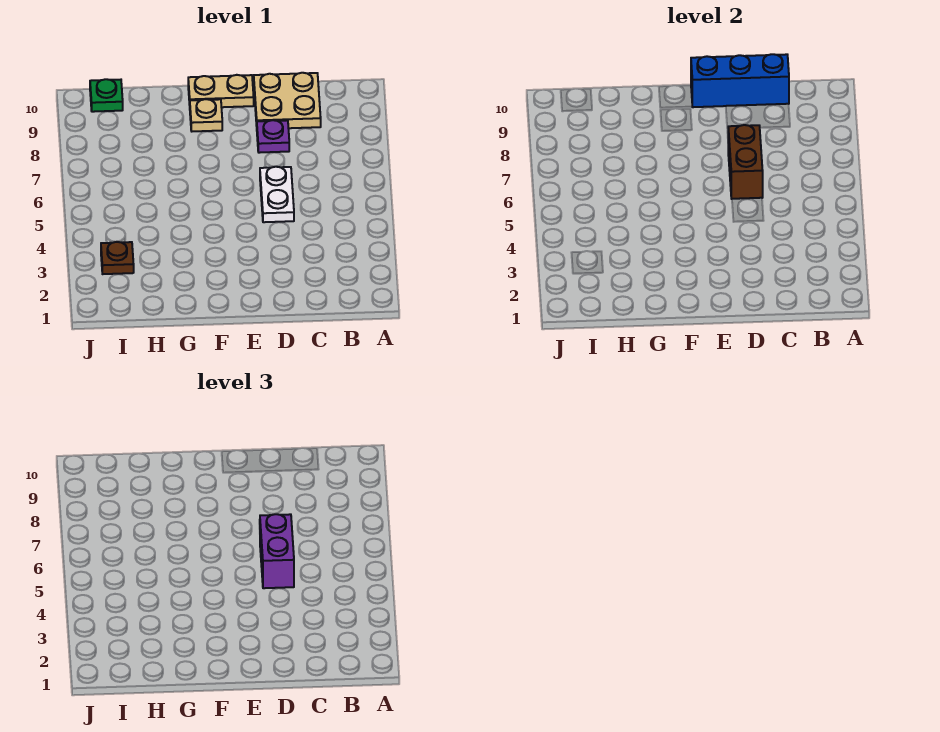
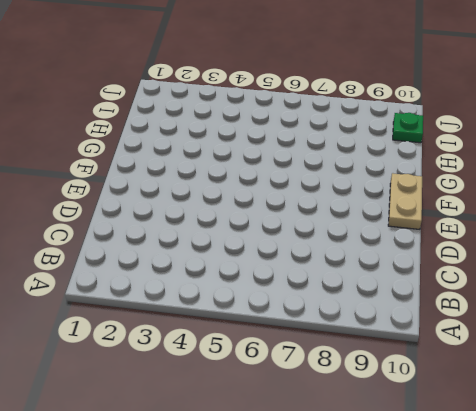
none -> tan 2x2 plate [254,73,321,128]
none -> white 1x2 plate [260,167,294,222]

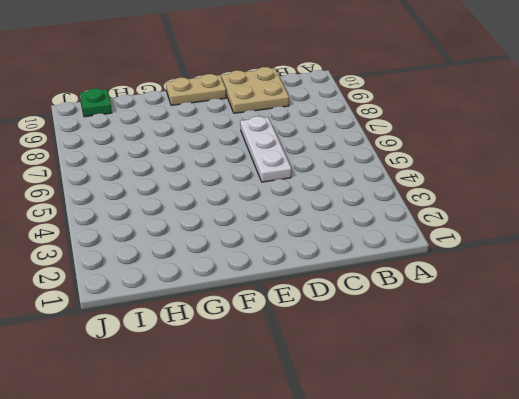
white 1x3 plate [240,116,291,182] -> white 1x2 plate [260,167,294,222]
none -> purple 1x1 plate [257,120,289,153]
none -> tan 1x1 plate [190,99,222,131]

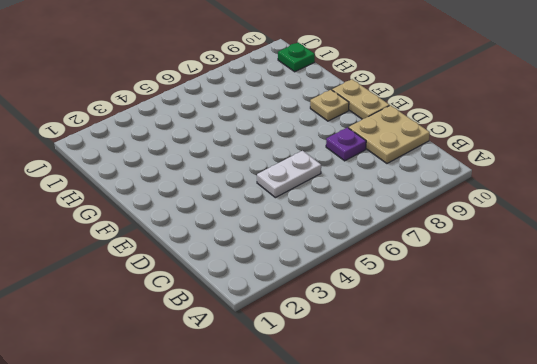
none -> brown 1x1 plate [101,242,134,274]
none -> blue 1x3 brick [691,54,789,107]

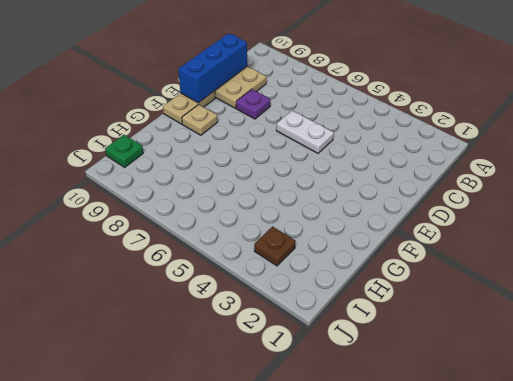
none -> brown 1x2 brick [728,125,763,199]
none -> purple 1x2 brick [260,514,294,588]

